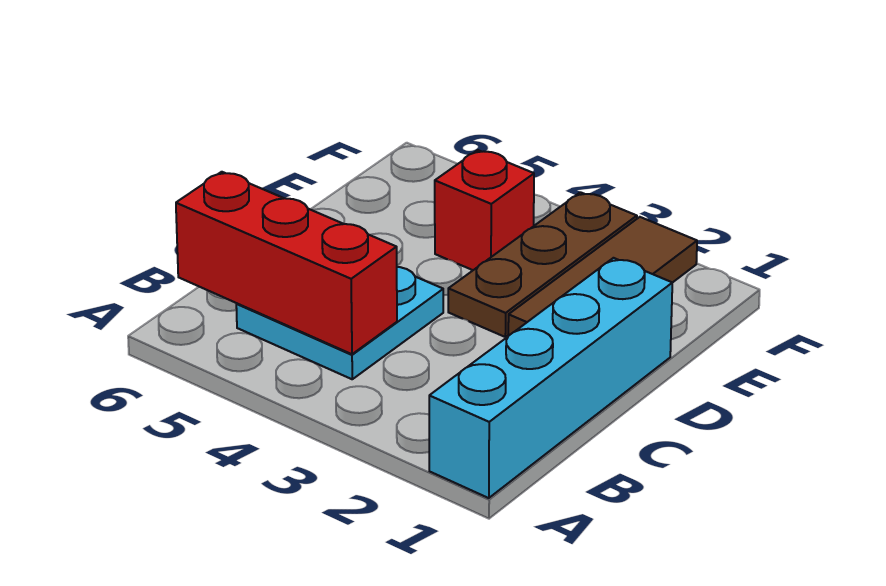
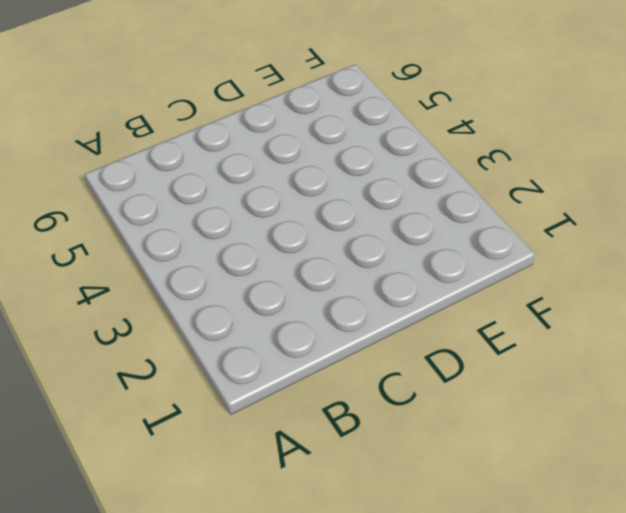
none -> cyan 1x4 brick [429,258,672,498]
none -> cyan 2x2 plate [236,267,443,379]

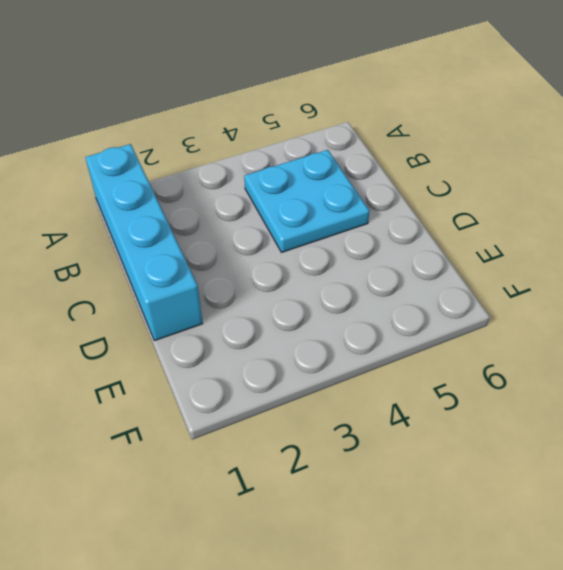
none -> brown 1x3 tile [508,217,697,336]
none -> brown 1x3 plate [448,192,637,337]

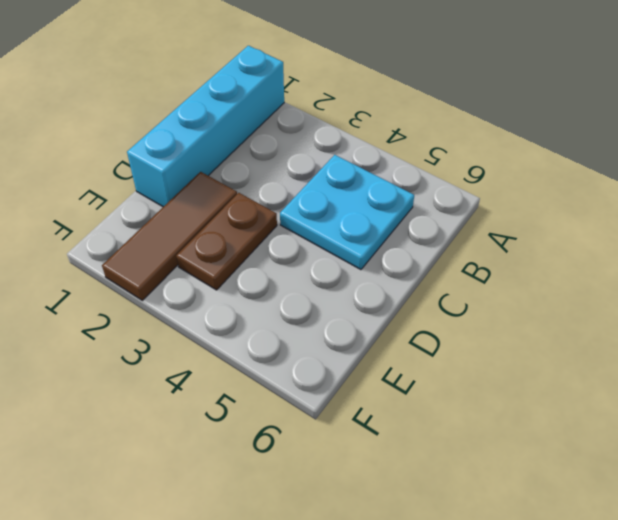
brown 1x2 plate [176,193,277,290] -> brown 1x3 plate [448,192,637,337]
none -> red 1x1 brick [435,150,534,270]
none -> red 1x3 brick [176,172,397,354]

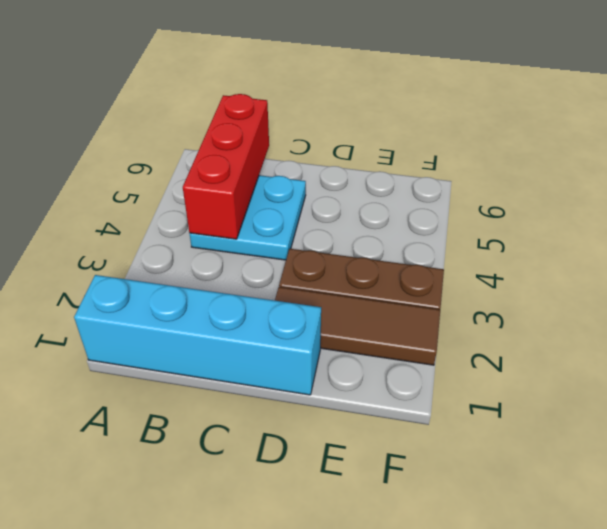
none -> red 1x1 brick [435,150,534,270]

